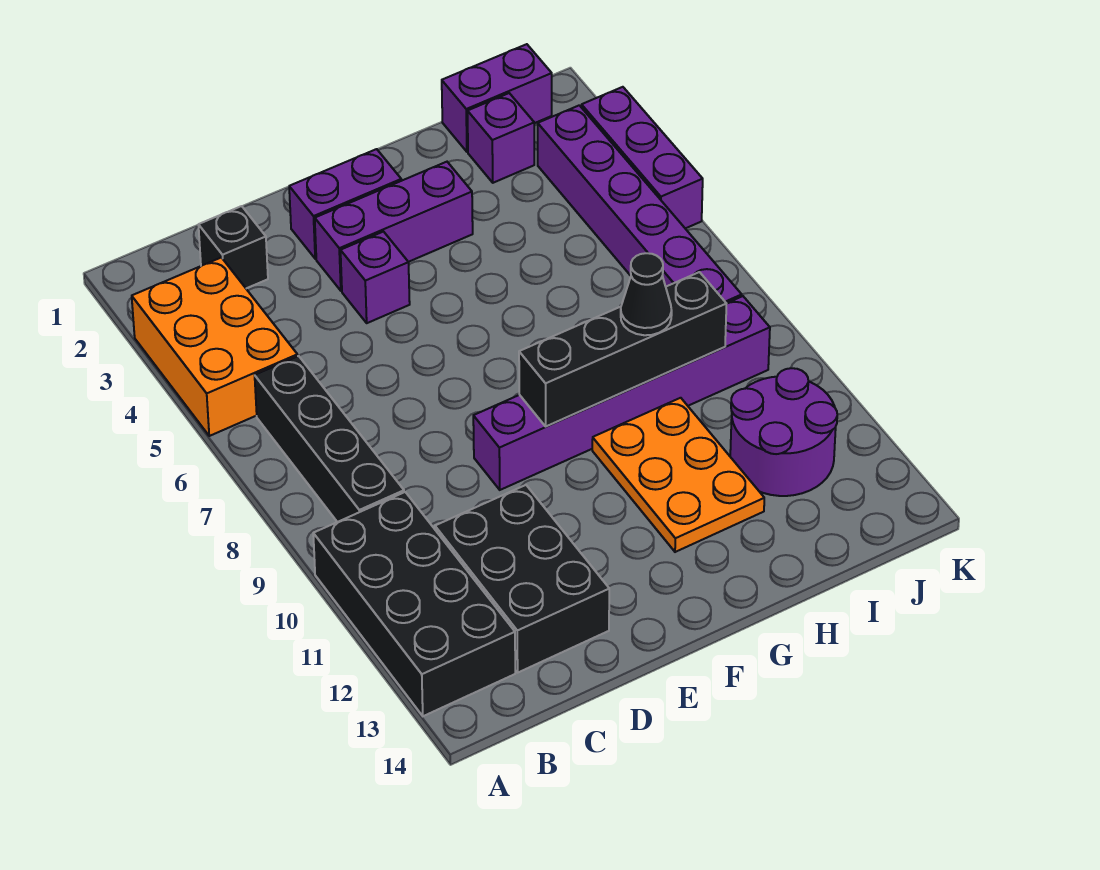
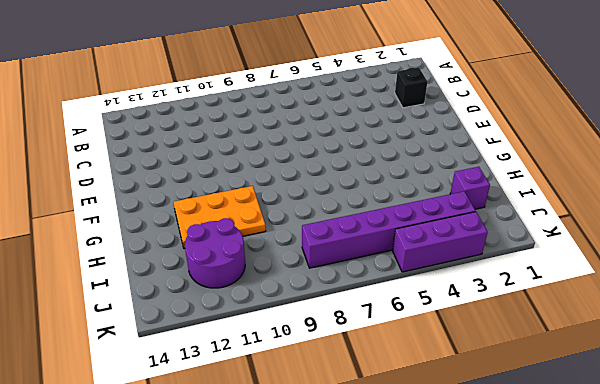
none -> orange 2x3 brick [132,258,298,436]
none -> black 2x4 brick [313,492,515,716]
none -> black 1x4 brick [255,356,404,522]

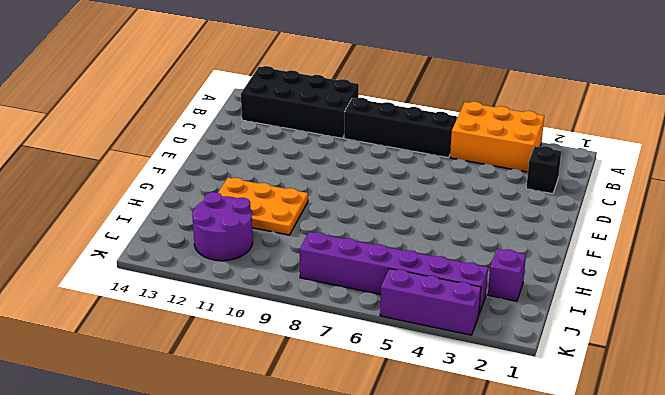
none -> black 2x3 brick [435,485,609,672]
none -> purple 1x2 brick [289,149,401,259]
none -> purple 1x3 brick [315,162,473,291]

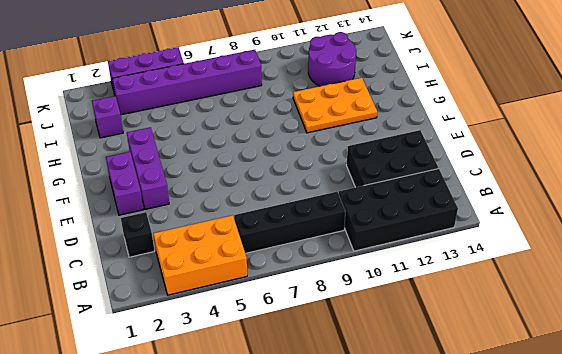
none -> purple 1x1 brick [341,232,410,323]
none -> purple 1x6 brick [473,296,770,490]
none -> purple 1x2 brick [442,44,552,152]

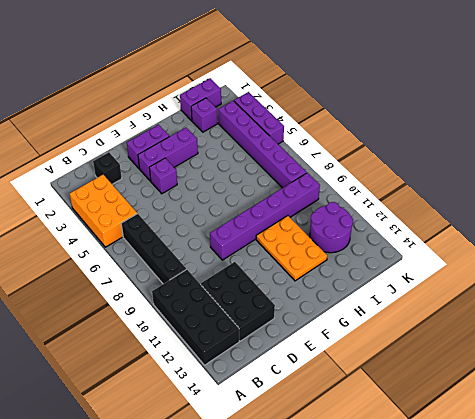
none -> black 1x4 brick [519,272,727,426]
none -> black 1x1 cone [621,253,672,335]

